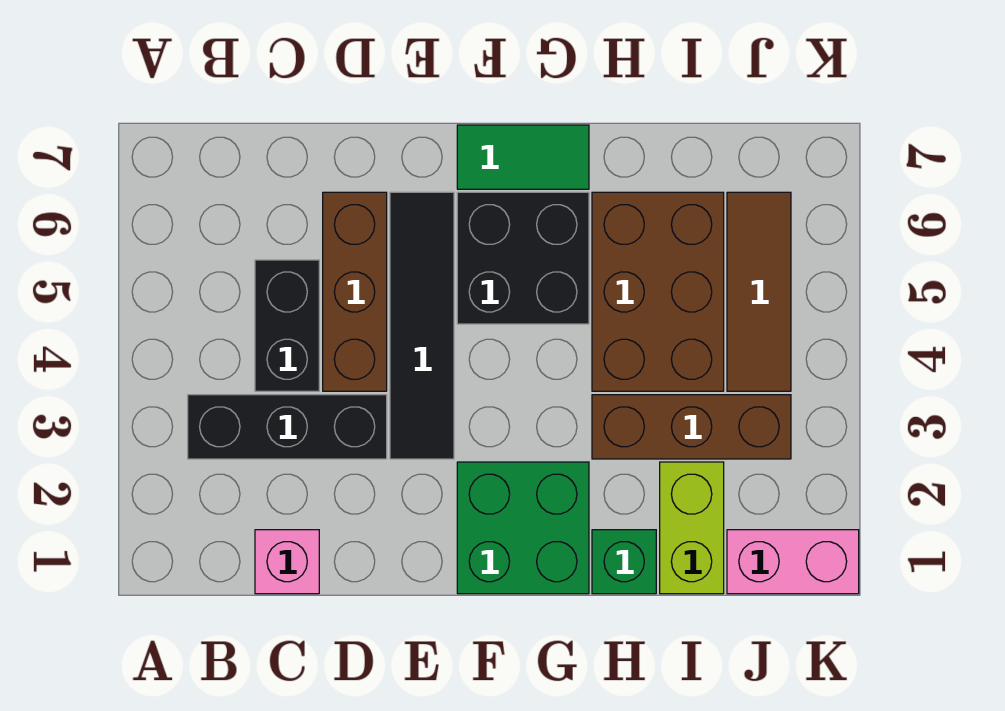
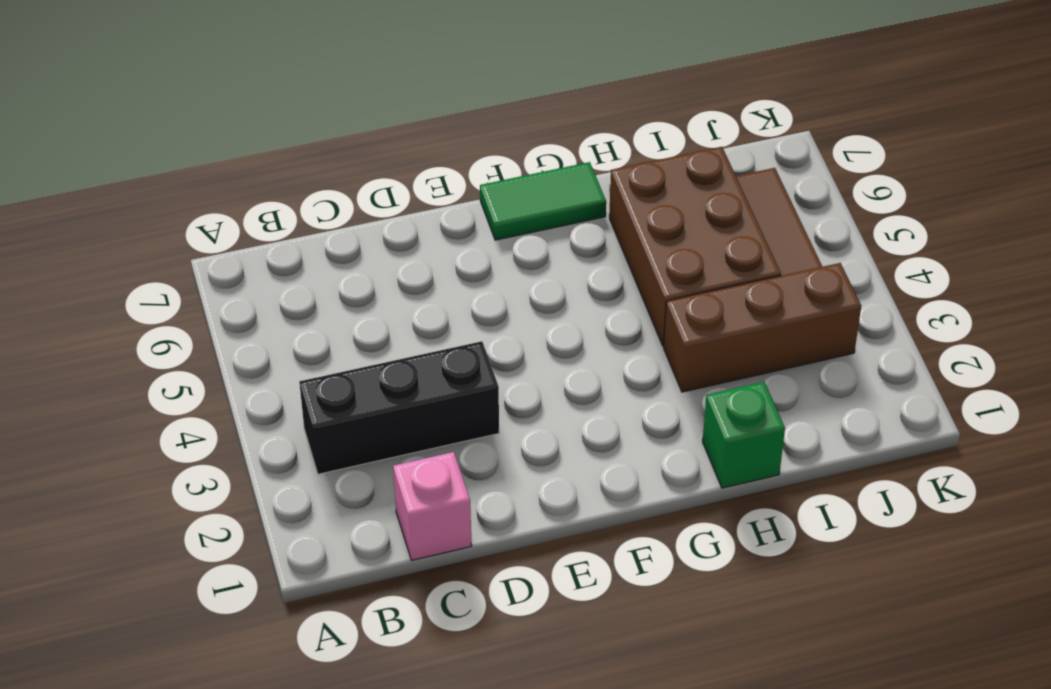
none -> black 1x2 brick [255,260,319,391]
none -> brown 1x3 brick [323,192,387,391]
none -> black 1x4 tile [390,192,454,459]

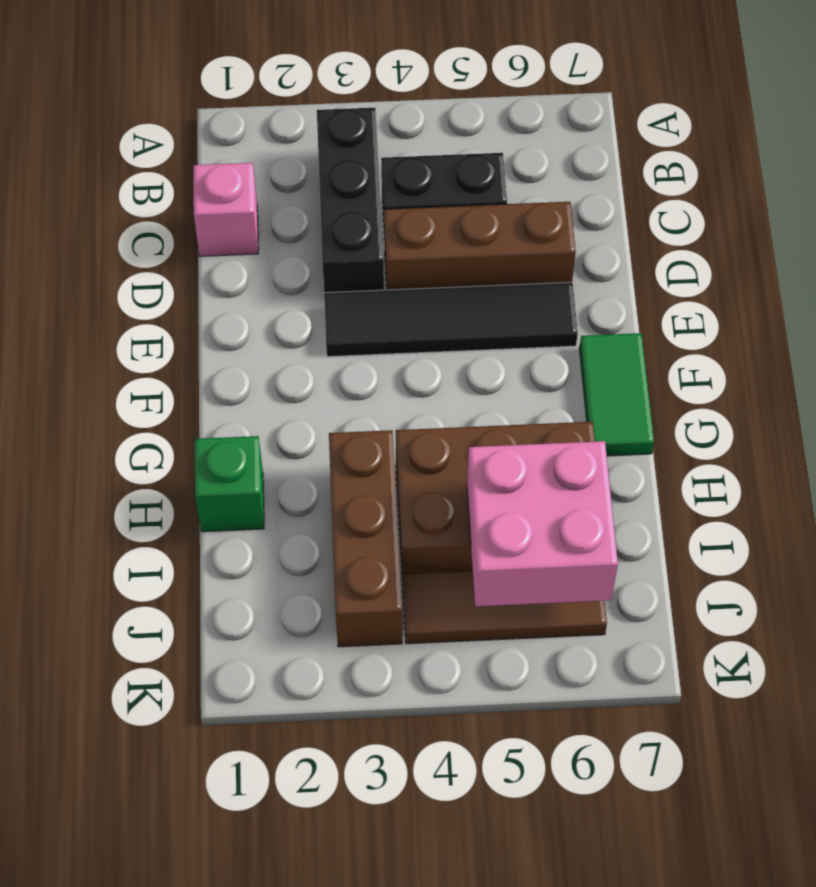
pink 2x2 brick [467,441,618,606] -> none
none -> green 2x2 brick [457,462,589,594]
none -> black 2x2 brick [457,192,589,324]
none -> lime 1x2 brick [660,462,724,594]

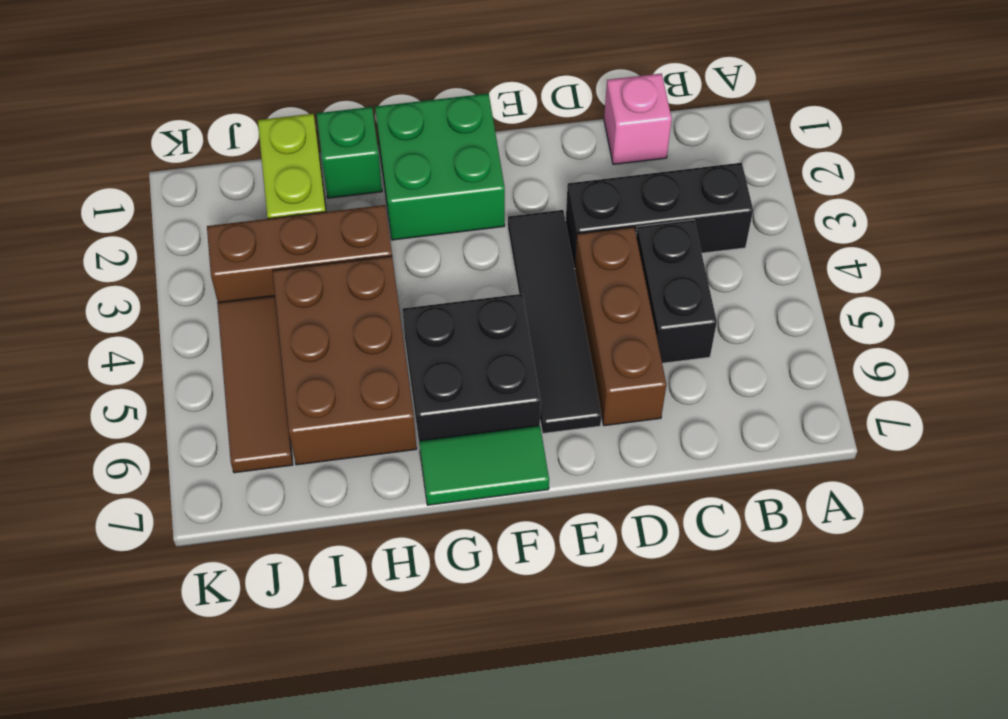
none -> pink 1x2 brick [727,530,859,594]

